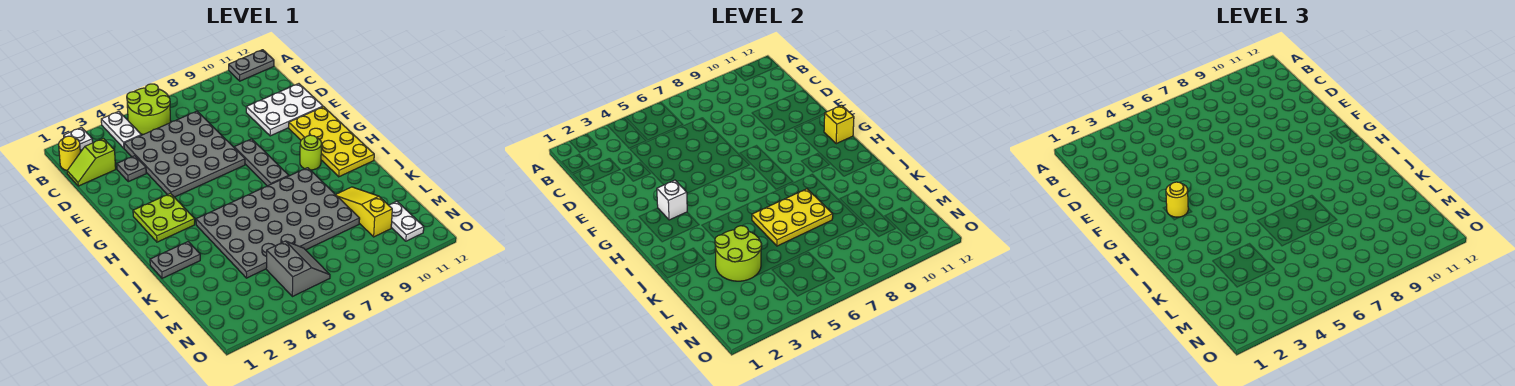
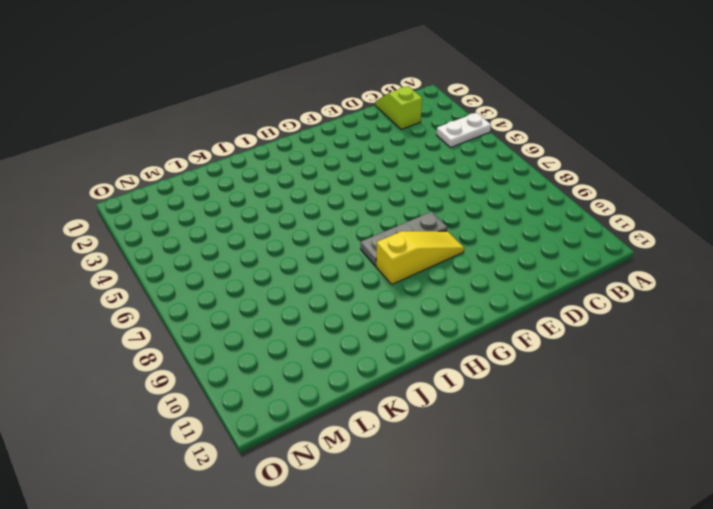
yellow 1x3 slope [376,231,464,284] -> yellow 1x3 slope moved to [336,187,392,237]
none -> white 1x1 plate [64,127,93,150]
none -> lime 2x2 round brick [127,84,171,134]
none -> grey 1x2 plate [229,50,274,81]

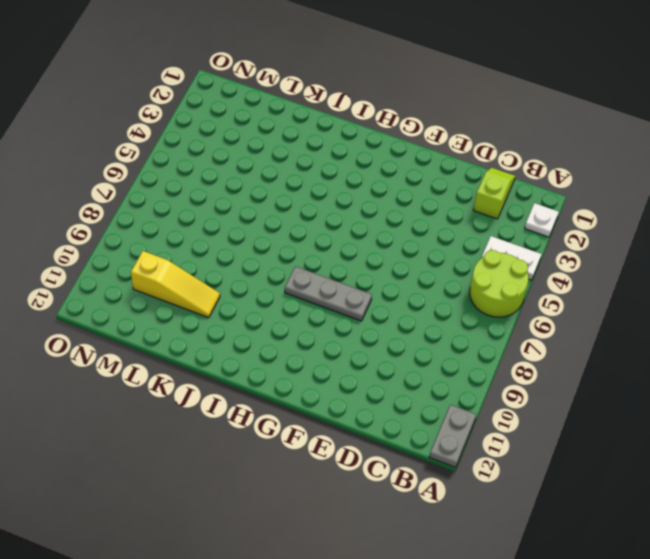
none -> yellow 1x1 round brick [59,136,80,170]
none -> grey 4x4 plate [124,111,245,197]
none -> grey 1x1 plate [117,156,146,182]

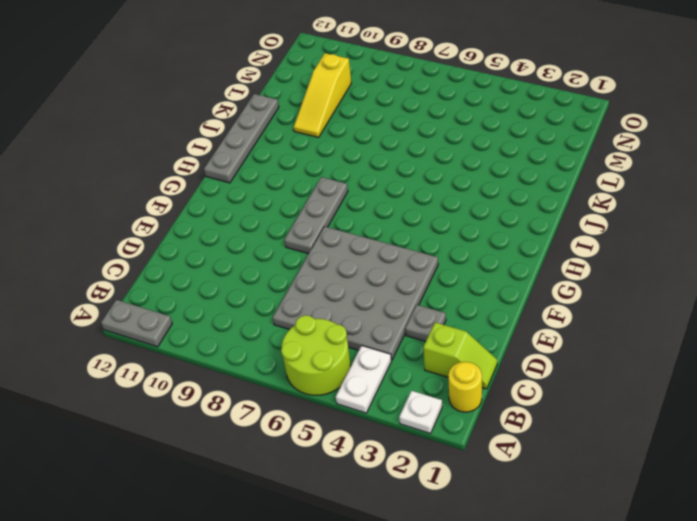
grey 1x4 plate [204,94,279,183] -> yellow 2x4 plate [289,107,374,177]
none -> white 2x3 plate [246,84,323,136]
none -> lime 2x2 plate [133,193,195,242]
none -> lime 1x1 round brick [300,135,321,170]

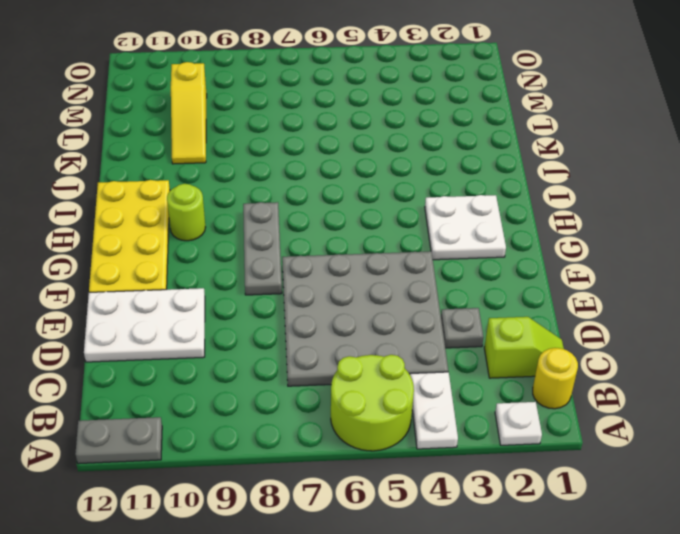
white 2x2 plate [425,195,506,260] -> lime 2x2 plate [133,193,195,242]
none -> grey 4x6 plate [196,168,360,278]
none -> grey 1x2 plate [150,242,200,278]
none -> grey 2x2 slope [266,241,330,297]

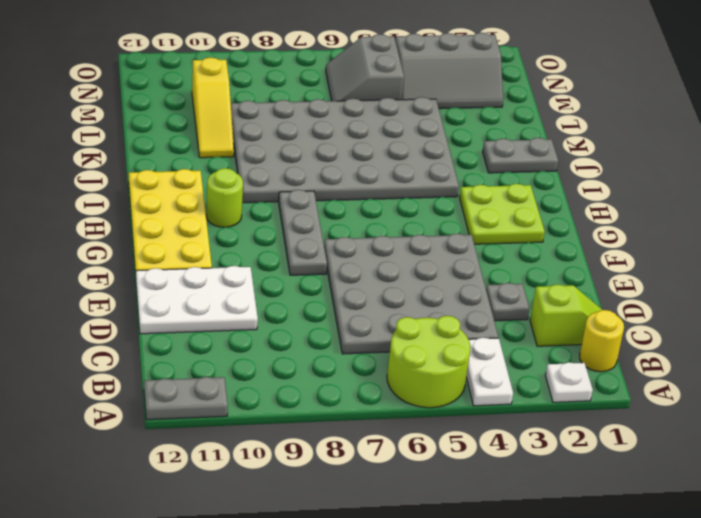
grey 2x3 slope [396,33,503,109] -> none
none -> white 1x2 plate [389,201,424,241]
none -> white 1x1 brick [657,180,687,220]
none -> yellow 1x1 brick [824,105,854,144]

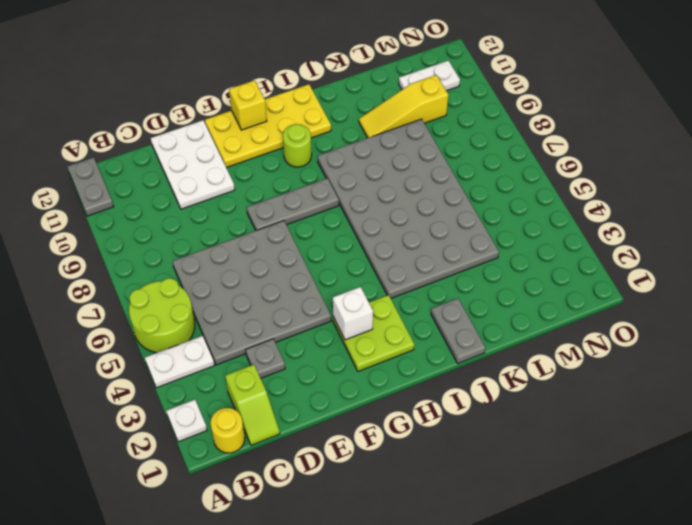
none -> grey 2x2 slope [266,241,330,297]
none -> yellow 2x3 plate [752,189,833,246]
none -> lime 2x2 round brick [715,226,762,281]

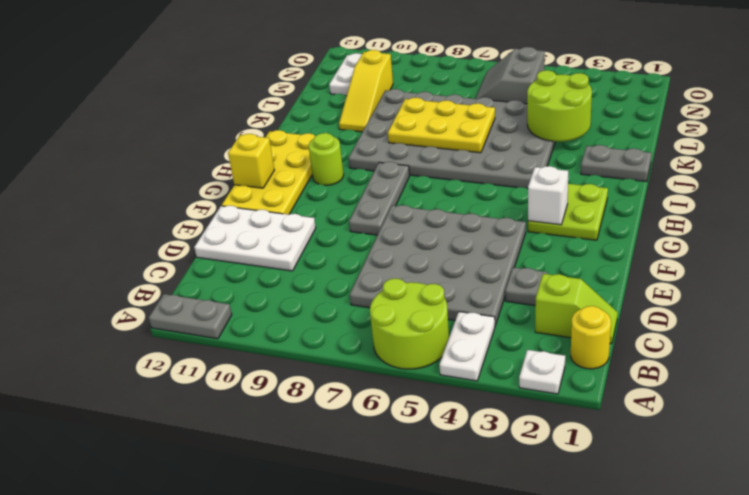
none -> yellow 1x1 round brick [1166,182,1188,217]

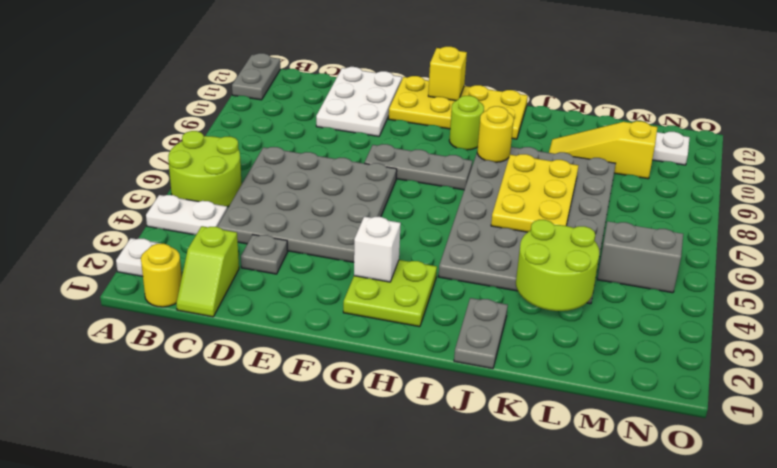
yellow 1x1 round brick [477,106,514,162] -> yellow 1x1 round brick moved to [1166,182,1188,217]

